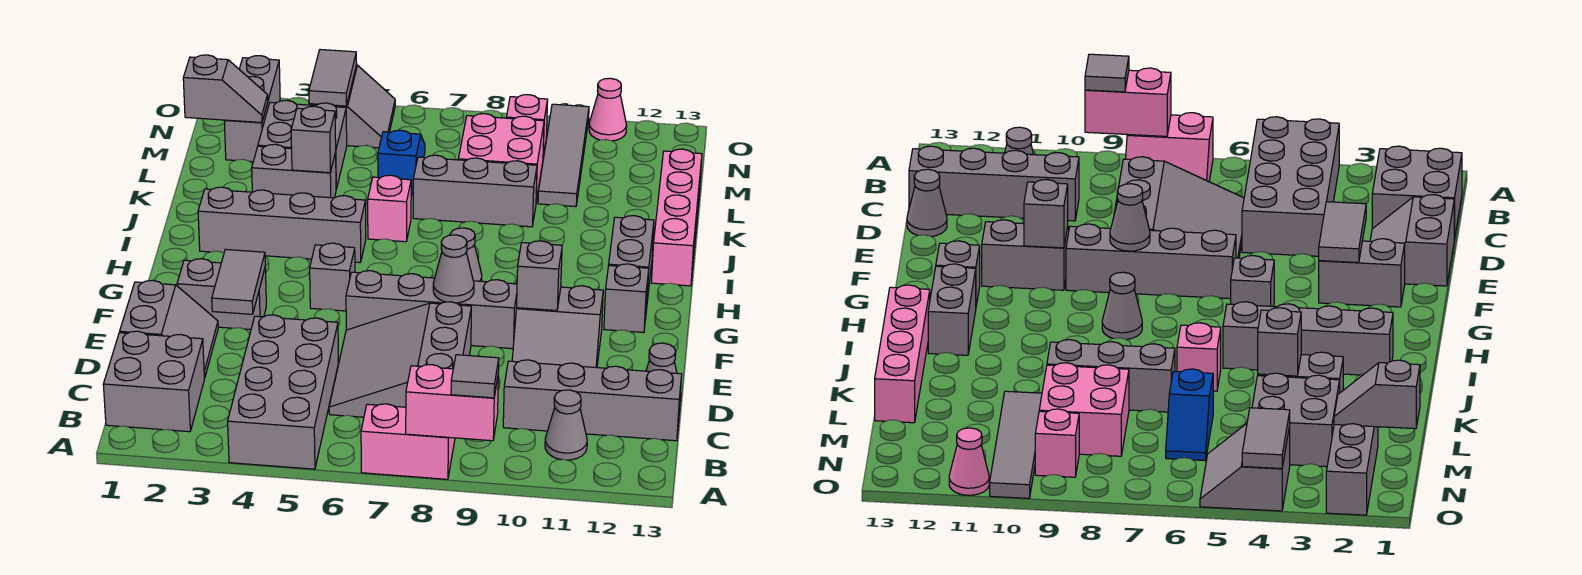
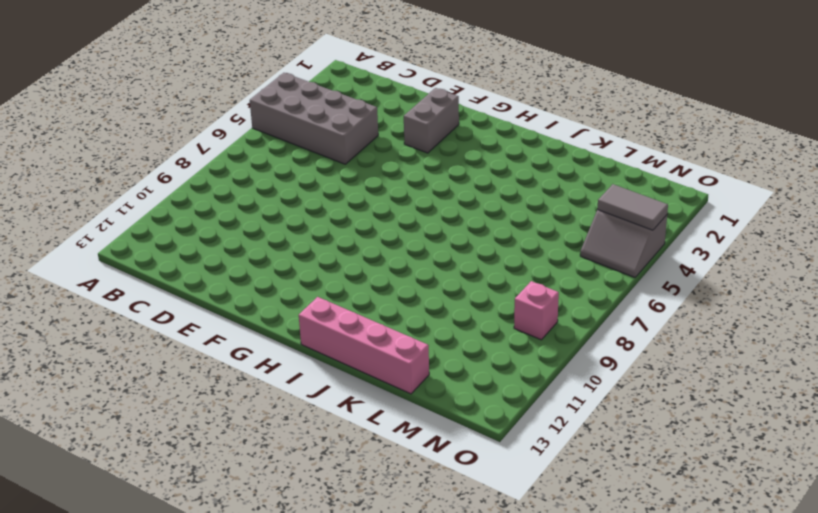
none -> pink 2x2 slope [361,404,455,479]
none -> grey 2x2 brick [103,331,204,432]
none -> grey 1x1 cone [545,390,587,460]
none -> grey 3x3 slope [329,302,472,417]

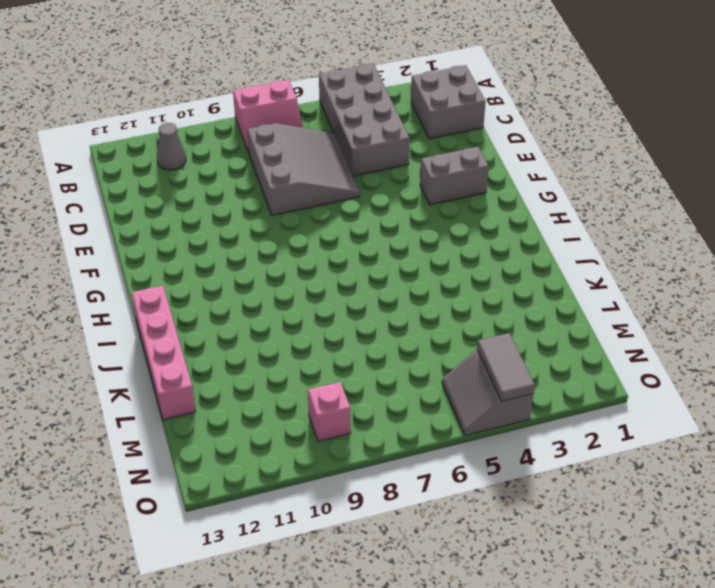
none -> grey 1x4 brick [503,360,682,441]
none -> grey 2x2 slope [120,280,218,378]
none -> grey 1x1 cone [646,343,681,401]
none -> grey 2x2 slope [512,286,603,368]

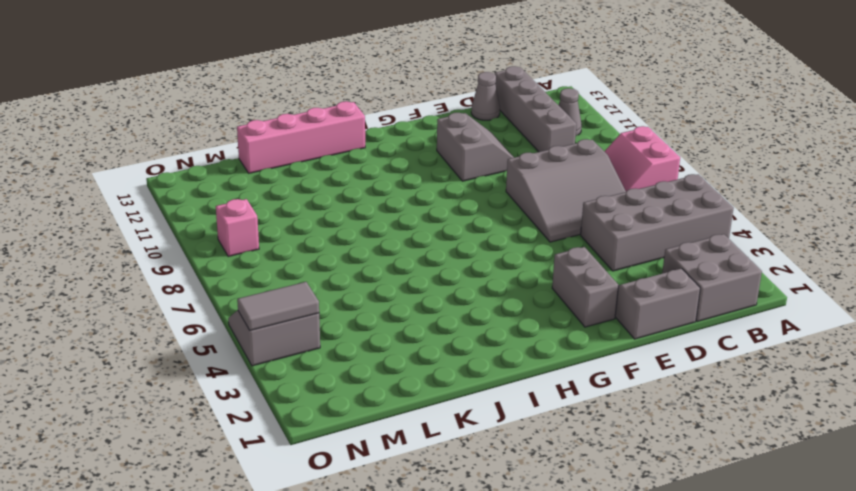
none -> grey 1x4 brick [346,271,517,349]
none -> grey 1x1 brick [310,243,355,311]
none -> grey 1x1 brick [604,264,649,332]
none -> grey 1x1 cone [450,228,482,281]

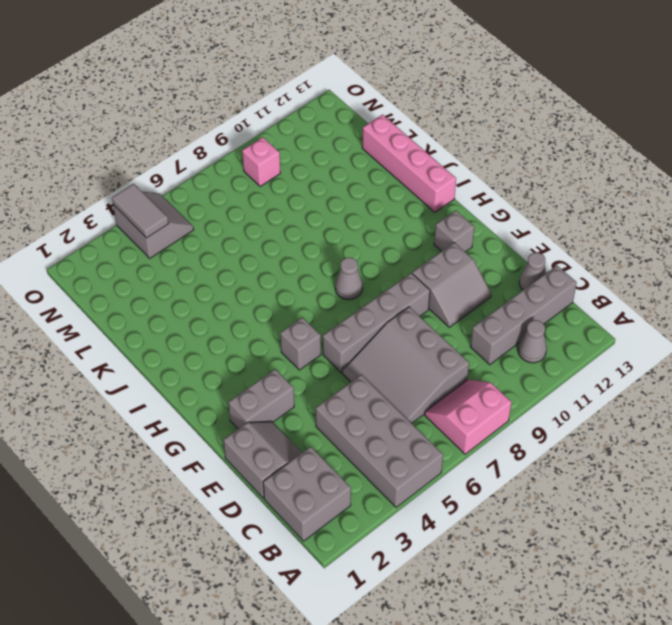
none -> grey 1x2 brick [609,216,654,301]
none -> grey 1x4 brick [198,187,366,263]
none -> pink 1x1 brick [368,175,411,242]
none -> grey 1x2 brick [252,144,336,198]

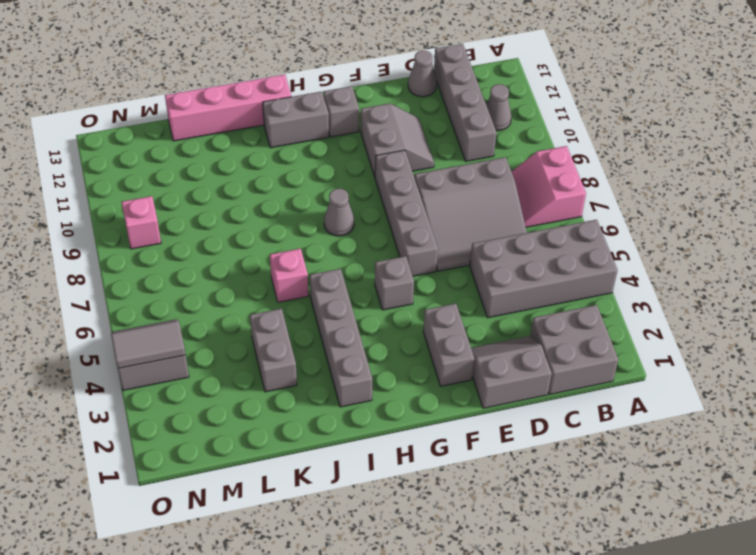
none -> grey 1x3 brick [413,155,537,227]
none -> grey 2x2 brick [258,100,347,189]
none -> blue 1x2 slope [378,130,425,195]
none -> pink 2x2 brick [458,114,544,201]

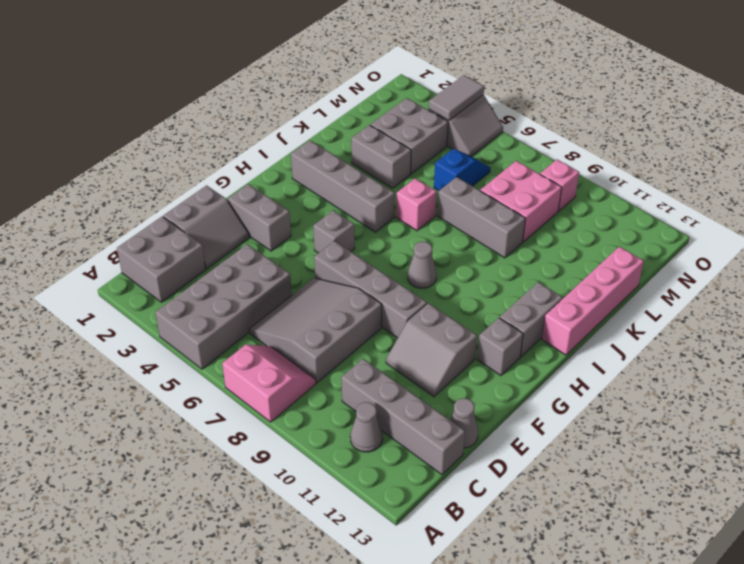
none -> grey 1x4 tile [538,104,589,207]
none -> grey 1x3 brick [224,56,280,162]
none -> pink 1x1 cone [589,78,627,141]
none -> pink 1x2 brick [406,365,498,441]

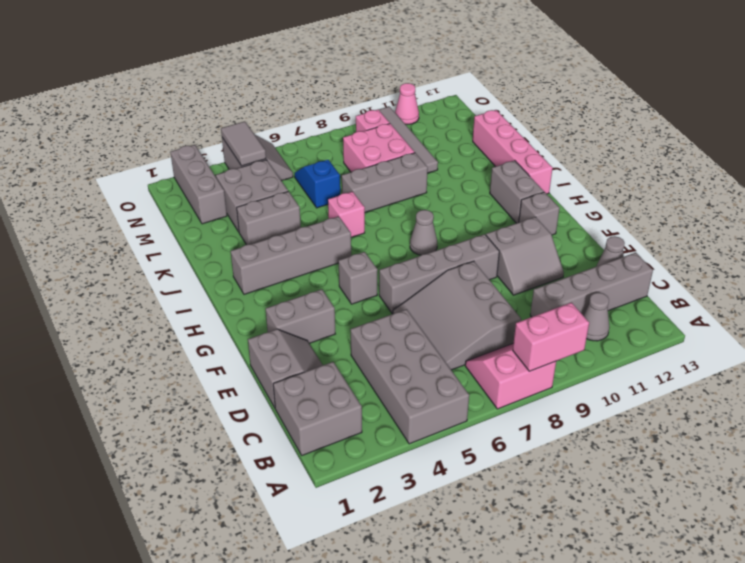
none -> grey 1x2 tile [212,249,265,314]
none -> grey 1x1 cone [433,235,474,303]
none -> grey 1x1 brick [517,241,562,311]
none -> grey 1x1 brick [291,106,336,173]

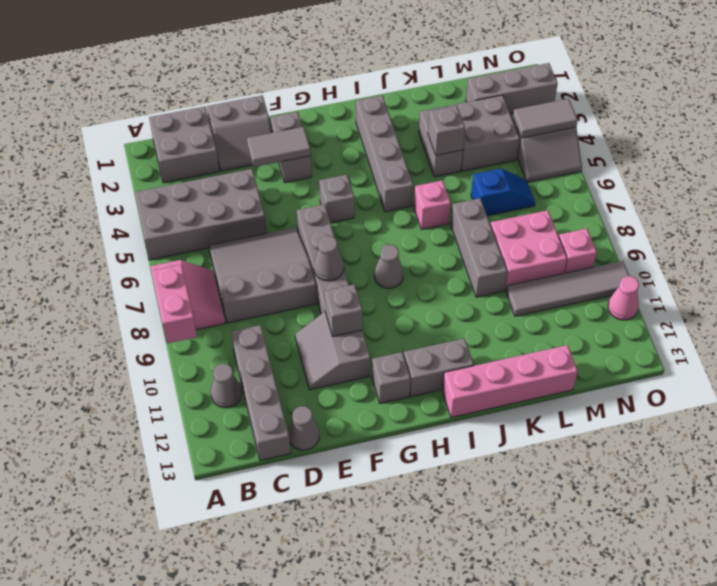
none -> grey 1x2 slope [183,55,268,123]
none -> grey 1x1 tile [451,355,499,398]

